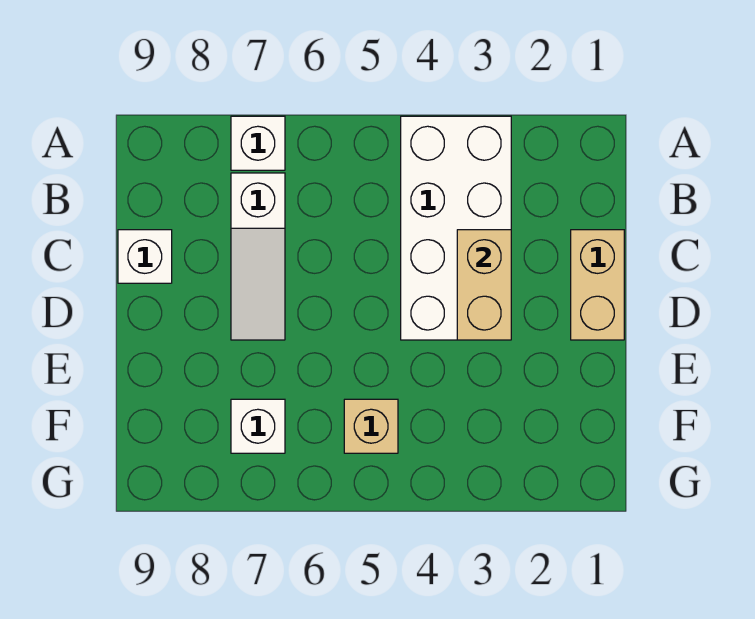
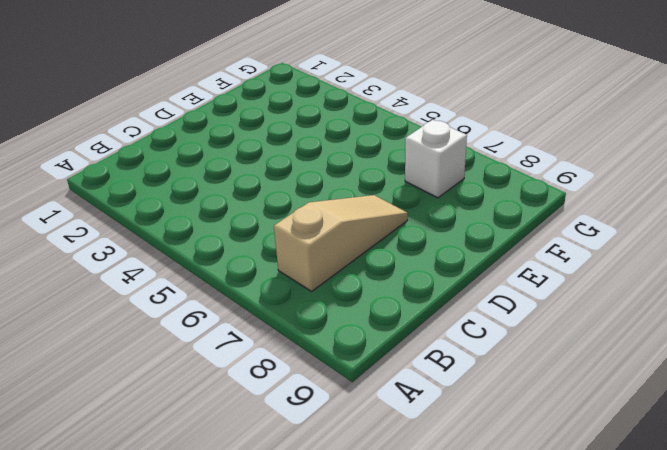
tan 1x3 slope [274,195,408,291] -> white 1x3 slope [231,173,285,340]
none -> white 2x4 brick [401,116,511,340]
none -> white 1x1 brick [231,116,285,170]

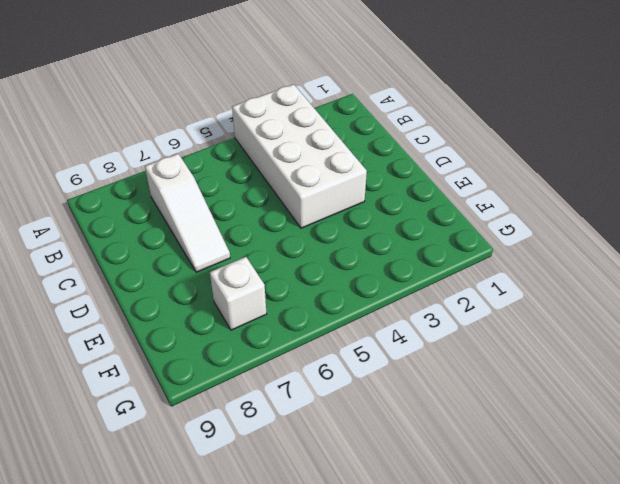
none -> white 1x1 brick [231,116,285,170]
none -> tan 1x2 brick [571,230,624,340]

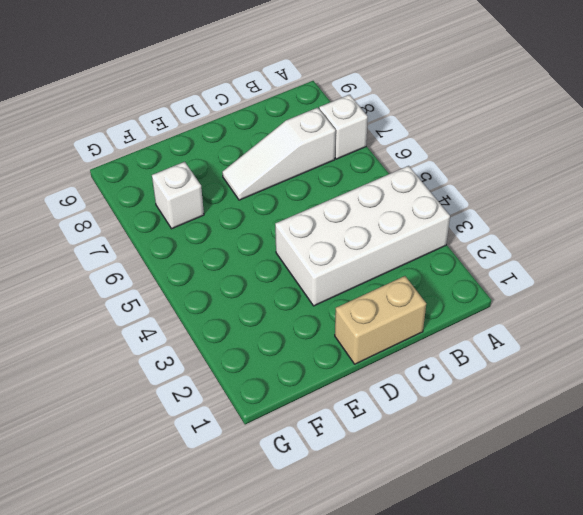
none -> white 1x1 brick [118,230,172,283]
none -> tan 1x1 brick [344,399,398,453]

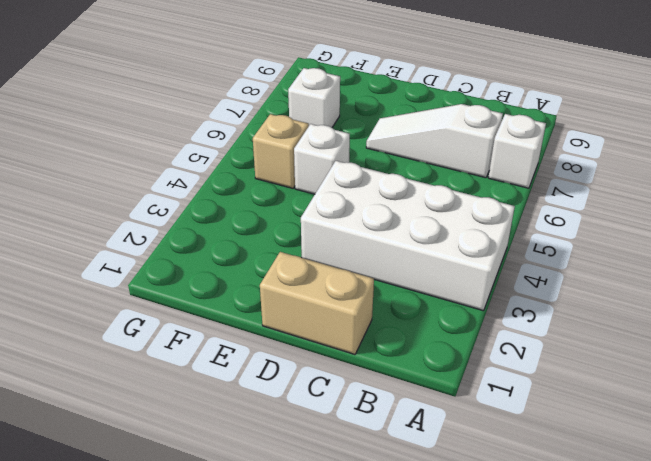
white 1x1 brick [294,124,350,194] -> white 1x1 brick moved to [118,230,172,283]
none -> tan 1x2 brick [457,230,511,340]

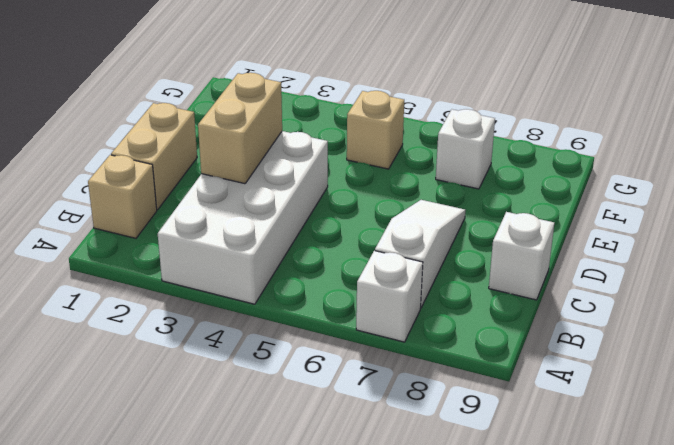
tan 1x1 brick [88,155,157,238] -> none

